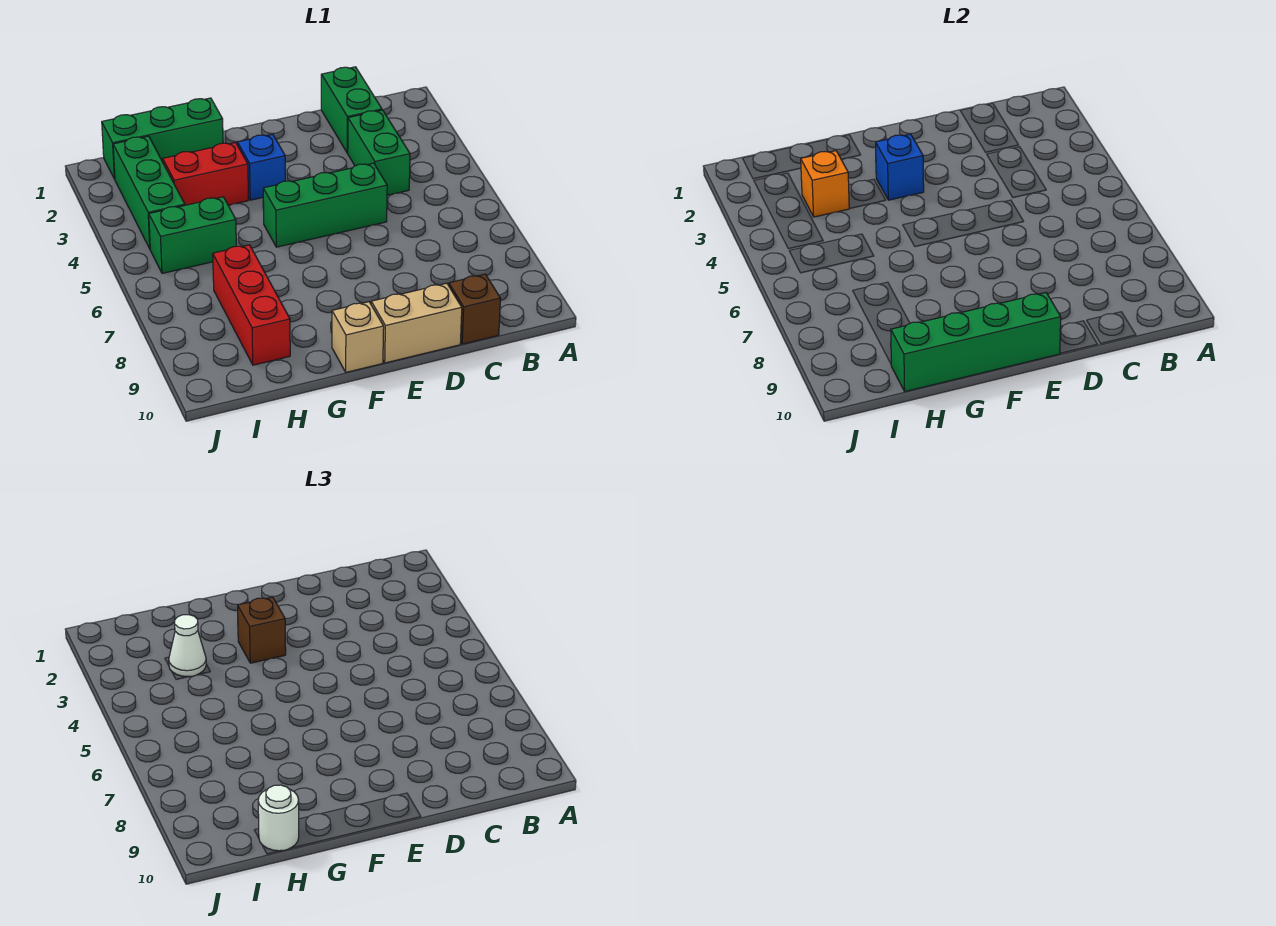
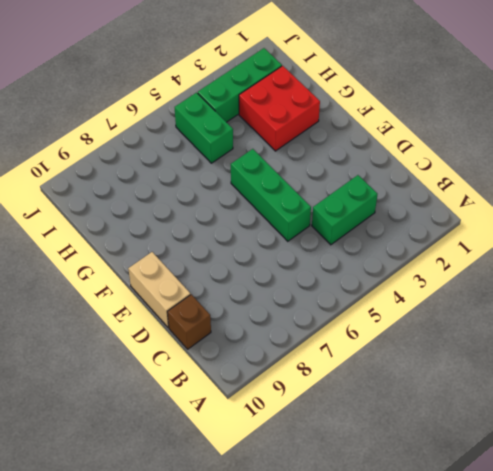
red 2x2 brick [239,66,320,151] -> red 1x2 brick [163,142,249,205]
none -> green 1x2 brick [321,67,382,153]
none -> blue 1x1 brick [238,134,285,200]
none -> tan 1x1 brick [332,302,384,372]

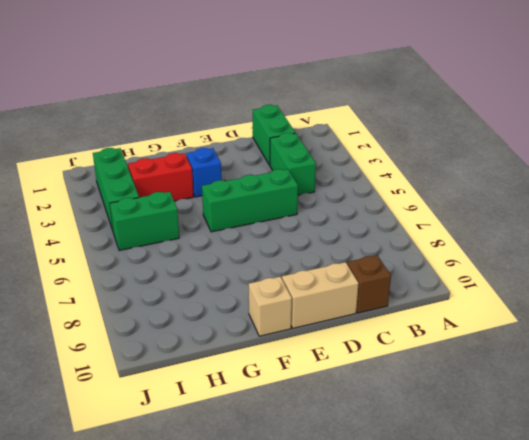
none -> green 1x3 brick [102,98,223,179]
none -> red 1x3 brick [213,245,290,365]
none -> green 1x4 brick [891,293,1061,392]

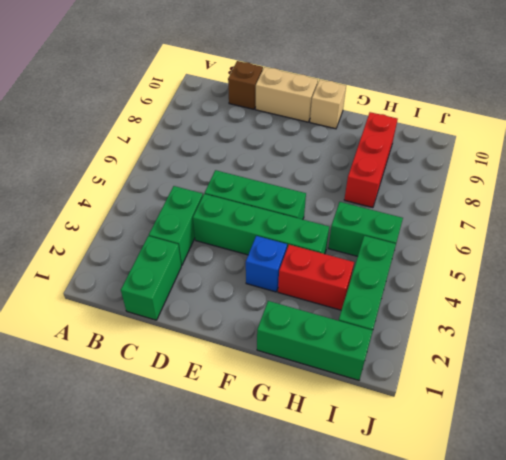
green 1x4 brick [193,194,329,255] -> green 1x4 brick moved to [891,293,1061,392]
none -> blue 1x1 brick [876,134,924,200]
none -> orange 1x1 brick [801,151,850,217]
none -> brown 1x1 brick [238,597,286,663]

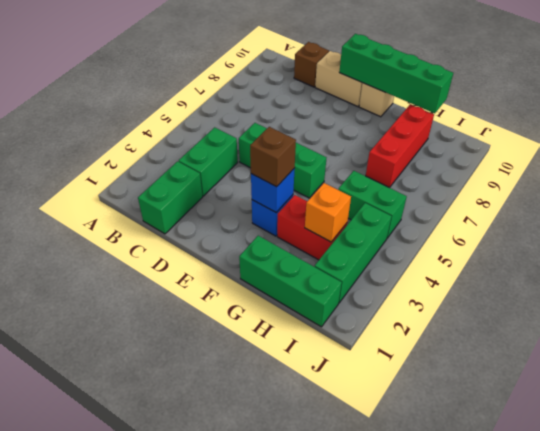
none -> white 1x1 cone [169,615,206,677]
none -> white 1x1 round brick [258,785,299,851]

